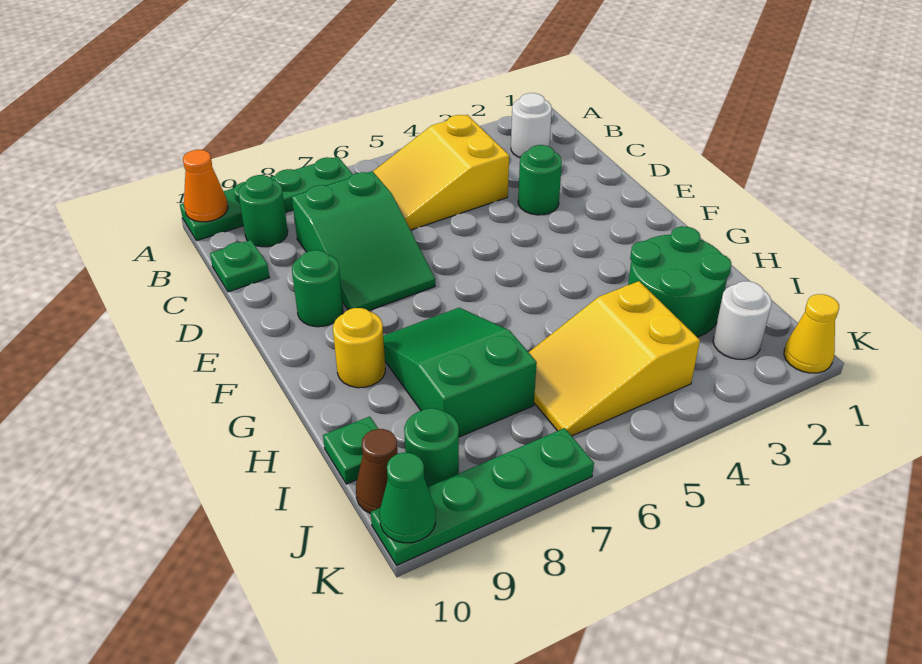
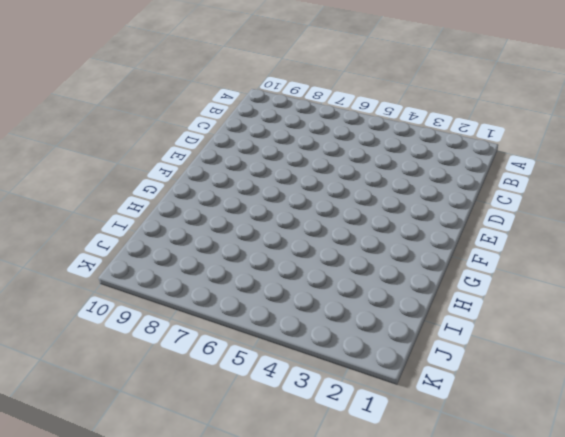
none -> green 1x4 plate [180,157,353,241]
none -> white 1x1 round brick [511,93,552,158]
none -> yellow 2x3 slope [373,115,509,230]

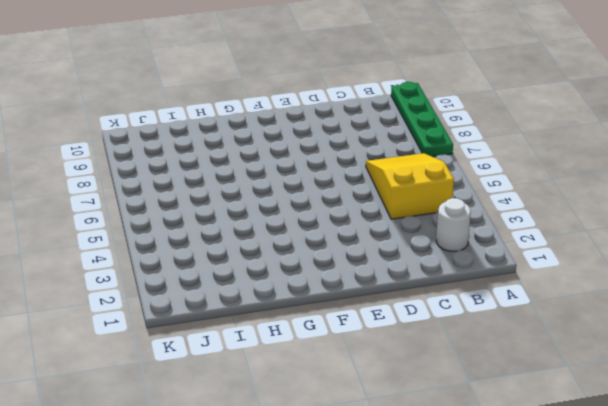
none -> green 1x1 round brick [238,175,288,247]
none -> green 2x3 slope [292,171,435,311]
none -> green 1x1 plate [210,240,270,292]

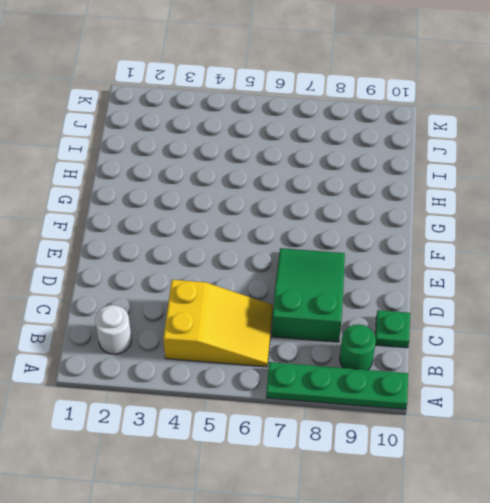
none -> green 1x1 round brick [518,145,562,215]
none -> green 1x1 round brick [292,250,343,327]
none -> green 2x3 slope [383,308,537,437]

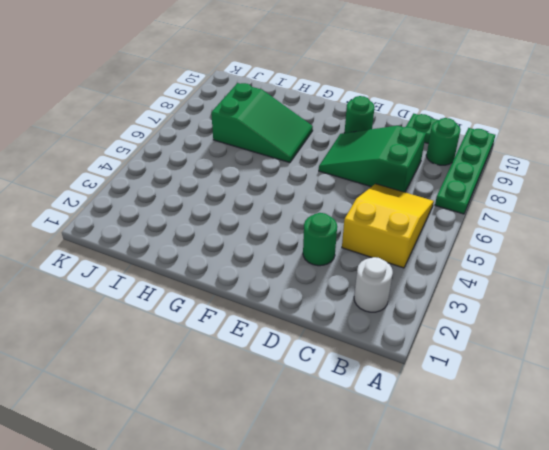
none -> yellow 1x1 round brick [333,308,385,388]
none -> green 2x2 round brick [628,226,731,337]
none -> yellow 2x3 slope [529,281,700,436]

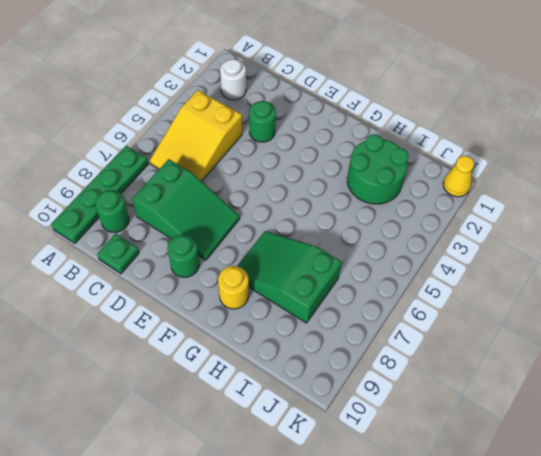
none -> yellow 2x3 slope [529,281,700,436]
none -> green 1x1 plate [323,416,378,484]
none -> white 1x1 round brick [713,281,772,359]

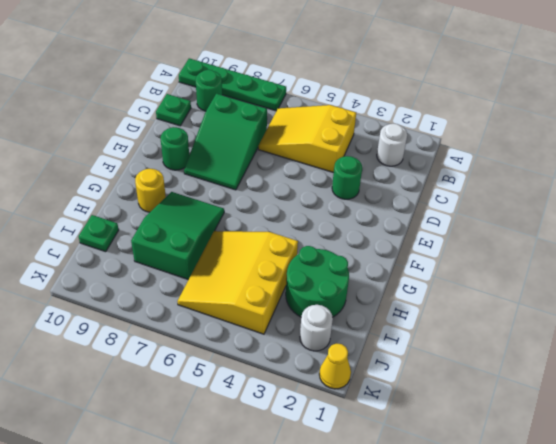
yellow 3x3 slope [177,231,298,334] -> yellow 2x3 slope [529,281,700,436]
none -> green 1x1 round brick [404,408,459,487]
none -> brown 1x1 cone [356,429,398,514]
none -> green 1x4 plate [371,428,594,565]

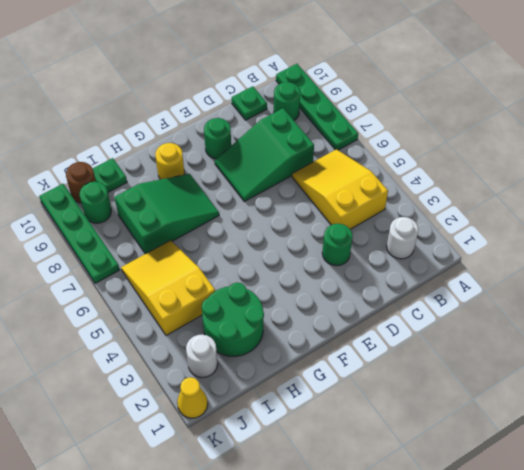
brown 1x1 round brick [66,162,96,203] -> brown 1x1 cone [356,429,398,514]
none -> orange 1x1 cone [183,150,228,222]
none -> green 1x1 cone [380,453,436,543]

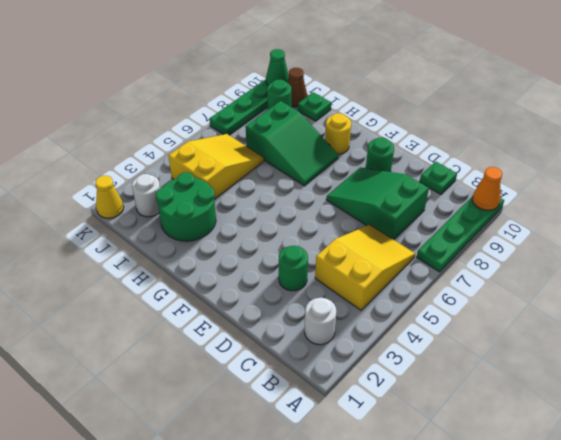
none -> green 1x1 round brick [238,175,288,247]

